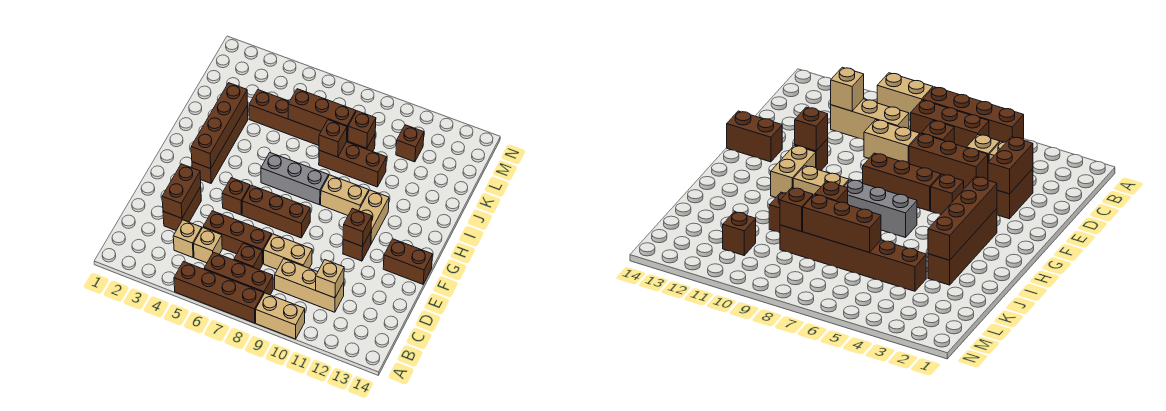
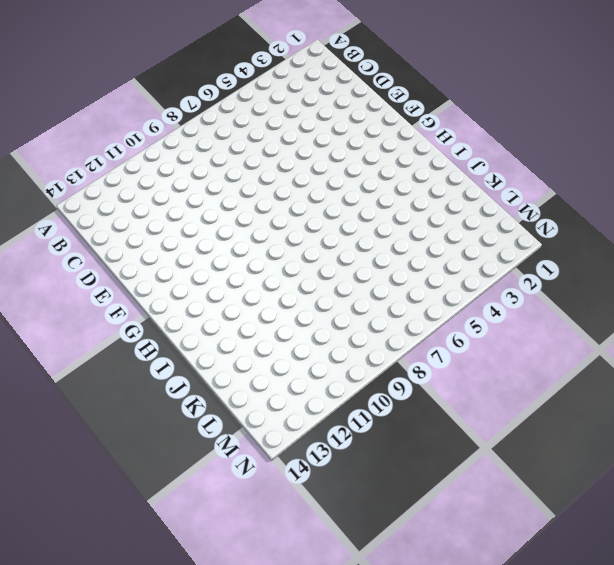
none -> brown 1x4 brick [174,262,264,323]
none -> tan 1x2 brick [256,293,305,339]
none -> brown 1x3 brick [204,252,273,295]

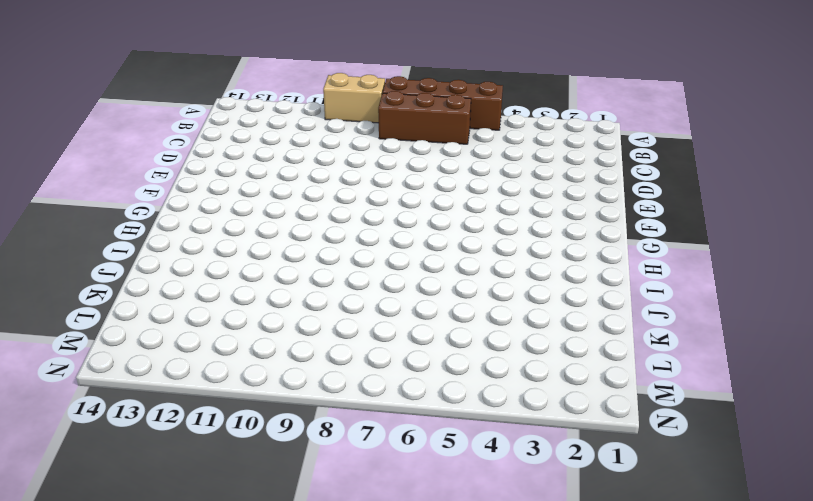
none -> tan 1x1 brick [173,220,202,257]
none -> tan 1x1 brick [194,228,222,263]
none -> brown 1x1 brick [234,243,262,270]

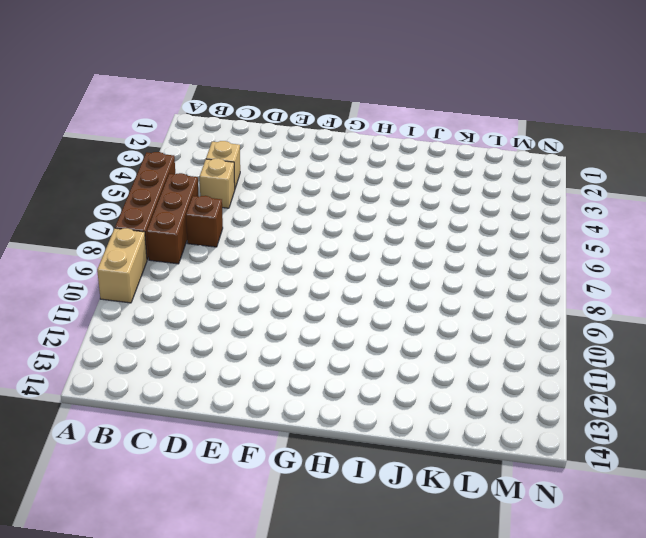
none -> tan 1x3 brick [275,259,344,312]
none -> brown 1x2 brick [163,187,201,230]
none -> brown 1x3 brick [203,211,272,264]

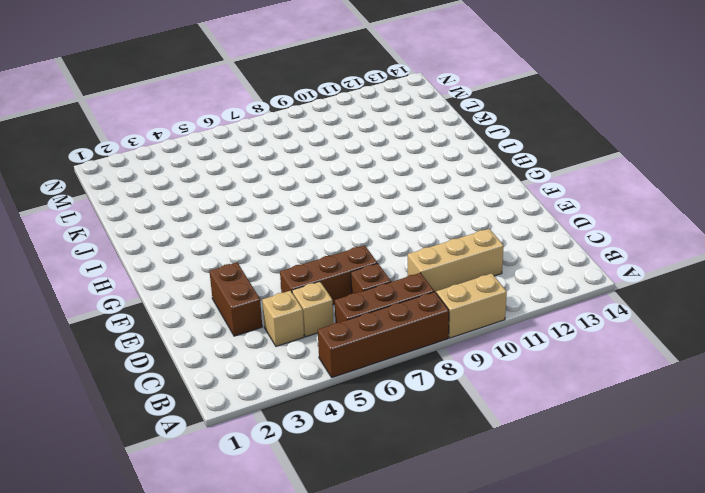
none -> tan 1x2 brick [264,234,312,269]
none -> brown 1x1 brick [222,178,250,215]
none -> brown 1x3 brick [242,185,310,238]

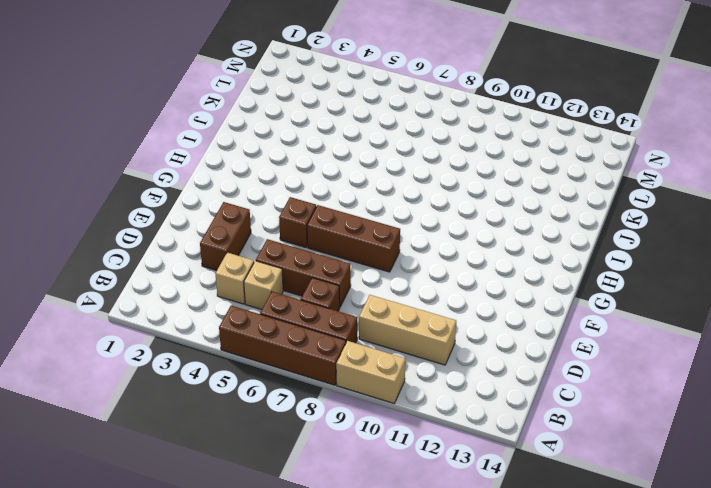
none -> tan 1x2 brick [264,234,312,269]
none -> brown 1x1 brick [343,232,371,261]
none -> brown 1x2 brick [383,239,433,284]

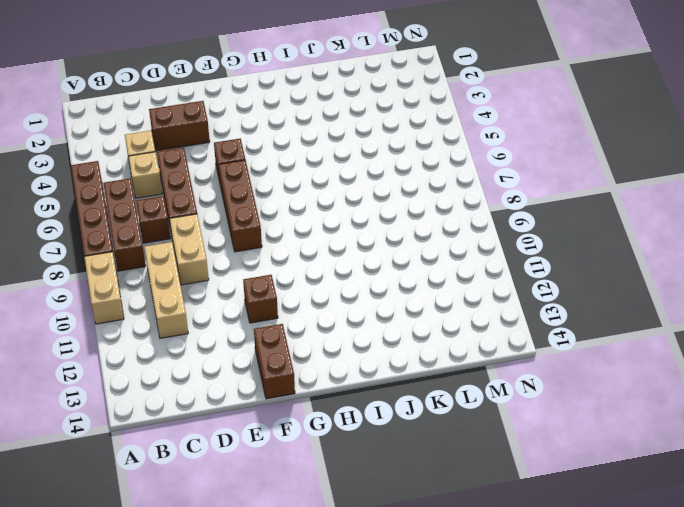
none -> brown 1x4 brick [192,105,248,183]
none -> tan 1x2 brick [359,190,389,244]
none -> grey 1x3 brick [261,153,329,205]

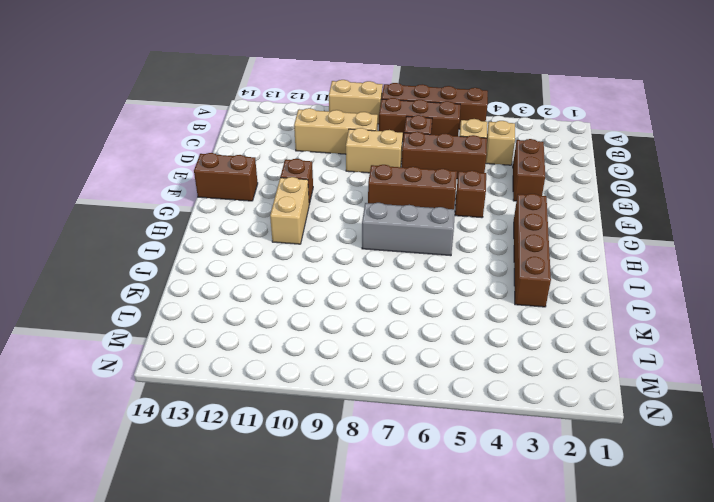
none -> tan 1x2 brick [321,175,369,215]
none -> brown 1x3 brick [319,142,387,187]
none -> brown 1x6 brick [249,90,375,152]

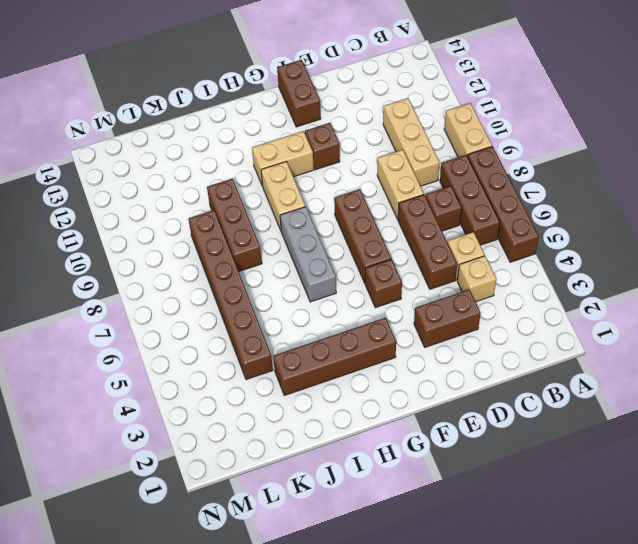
none -> brown 1x1 brick [396,125,424,162]
none -> tan 1x1 brick [316,260,344,298]
none -> brown 1x2 brick [162,164,201,218]

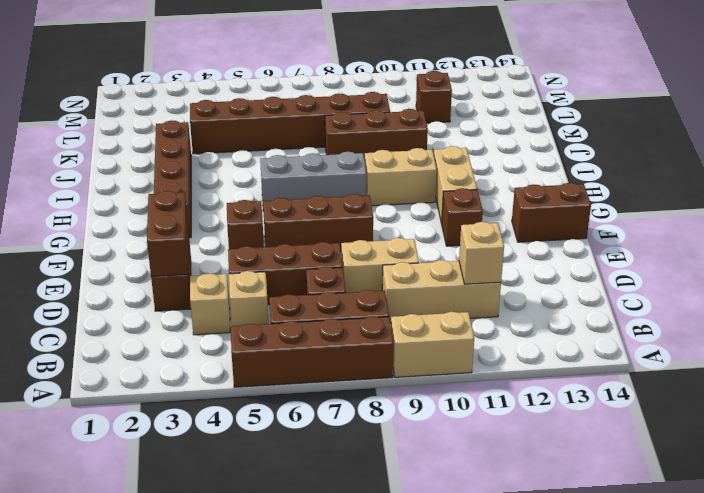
none -> brown 1x1 brick [343,208,372,247]
none -> brown 1x4 brick [191,83,248,169]
none -> brown 1x1 brick [319,120,347,157]

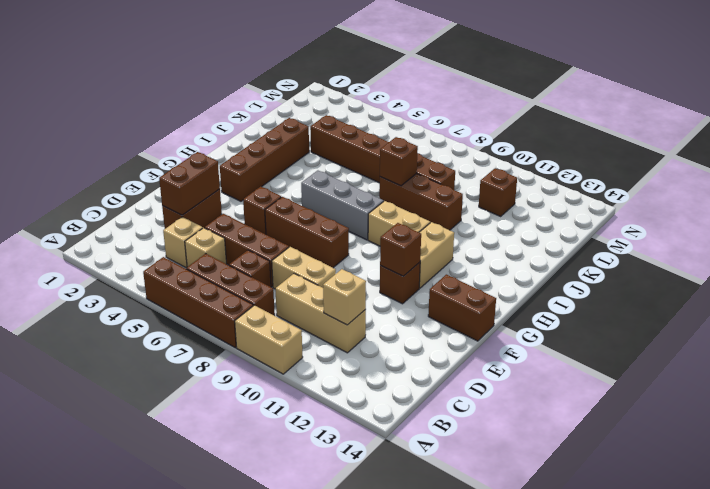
none -> brown 1x4 brick [191,83,248,169]
none -> brown 1x3 brick [288,89,356,140]
none -> brown 1x1 brick [348,111,376,148]

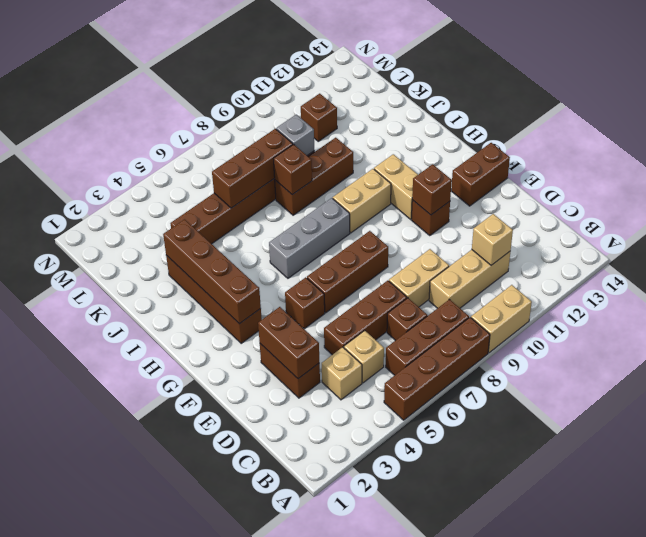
grey 1x1 brick [276,114,314,156] -> brown 1x1 brick [348,111,376,148]

